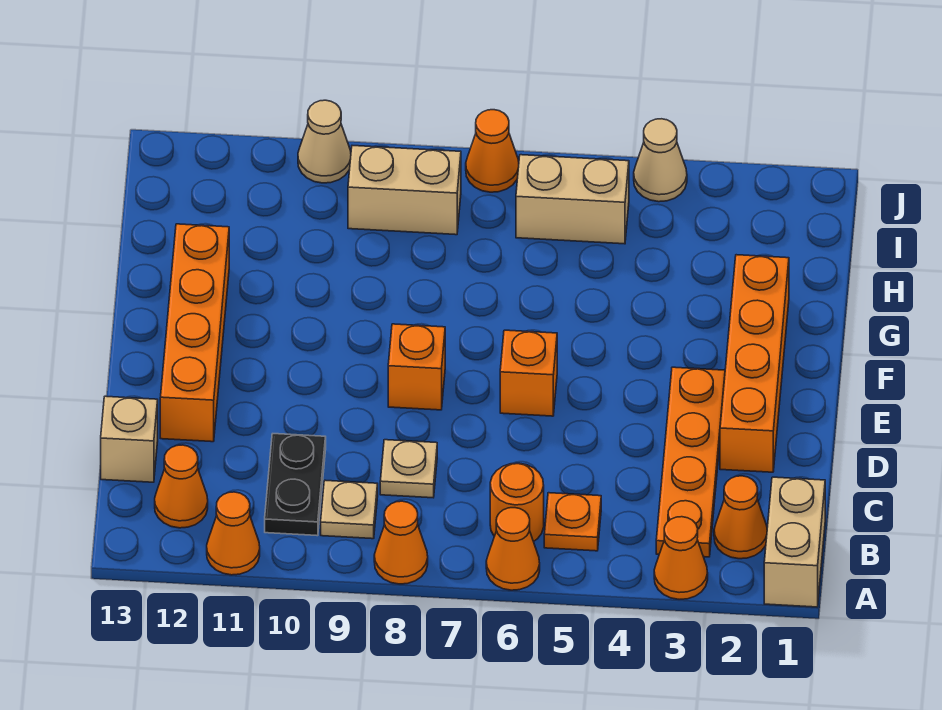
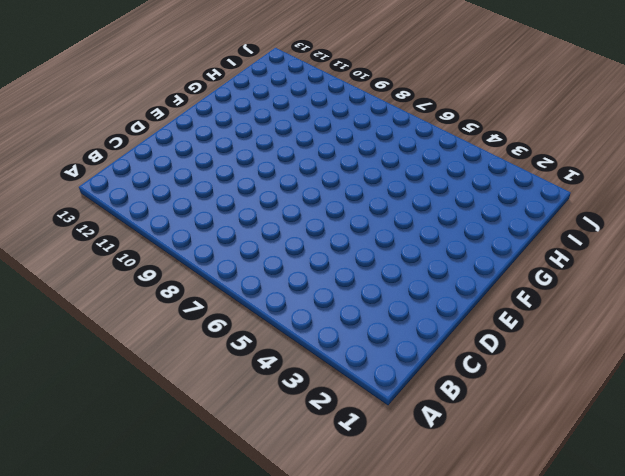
none -> tan 1x2 brick [764,477,825,607]
none -> orange 1x1 cone [654,517,708,599]
none -> orange 1x1 cone [486,508,540,590]

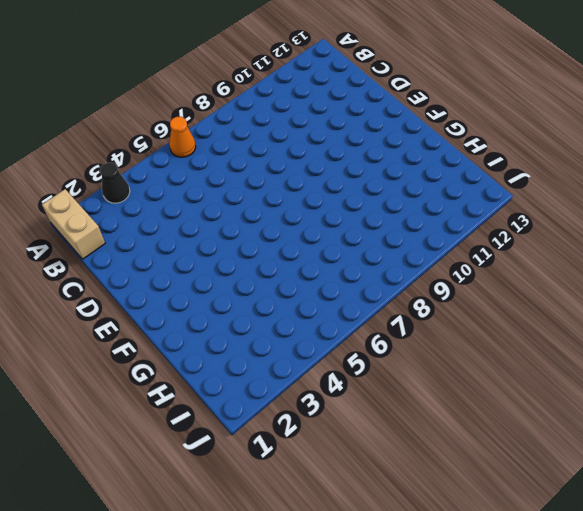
black 1x1 cone [100,163,130,203] -> orange 1x1 cone [654,517,708,599]
none -> orange 1x1 cone [374,501,428,584]
none -> orange 1x1 cone [207,492,260,575]
none -> orange 1x1 cone [714,476,767,559]

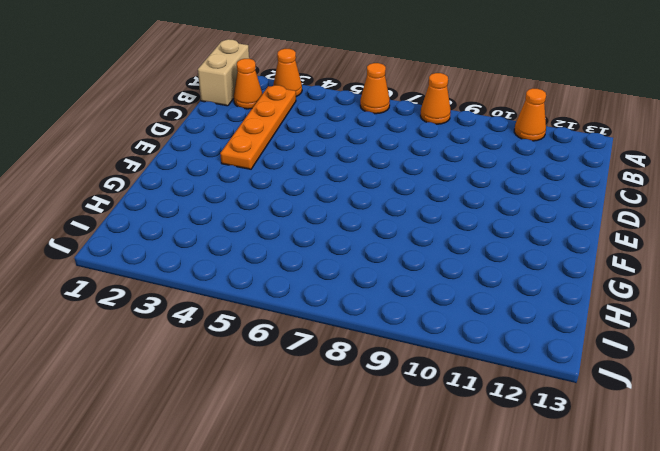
none -> orange 1x1 plate [544,493,601,551]
none -> orange 1x1 round brick [490,463,544,541]
none -> tan 1x1 plate [321,480,378,539]

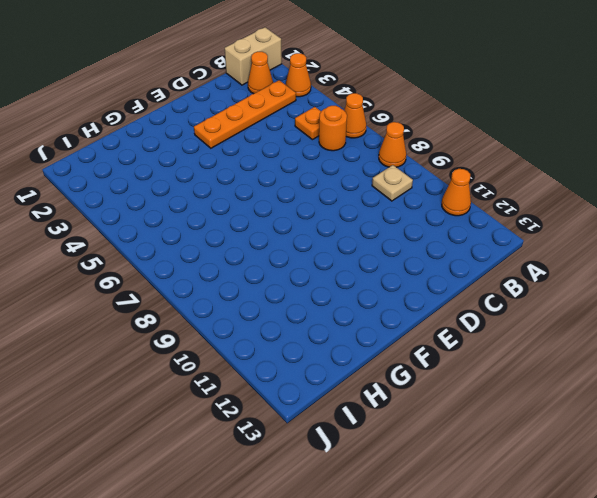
none -> black 1x2 plate [265,434,326,536]
none -> orange 1x1 cone [155,445,208,528]
none -> tan 1x1 plate [380,440,437,498]

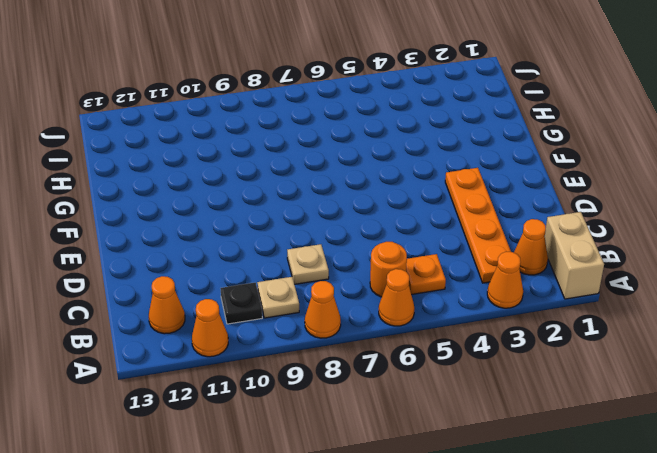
black 1x1 plate [221,283,262,324] -> black 1x2 plate [265,434,326,536]
none -> tan 1x1 brick [101,396,158,482]
none -> orange 1x4 brick [720,255,789,472]
none -> orange 1x4 brick [160,224,229,442]

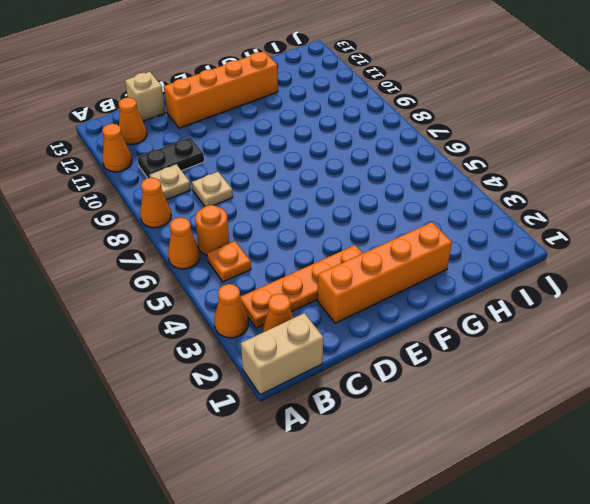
none -> orange 1x1 brick [500,330,557,416]
none -> orange 1x1 brick [388,324,445,410]
none -> tan 1x2 brick [516,155,629,244]

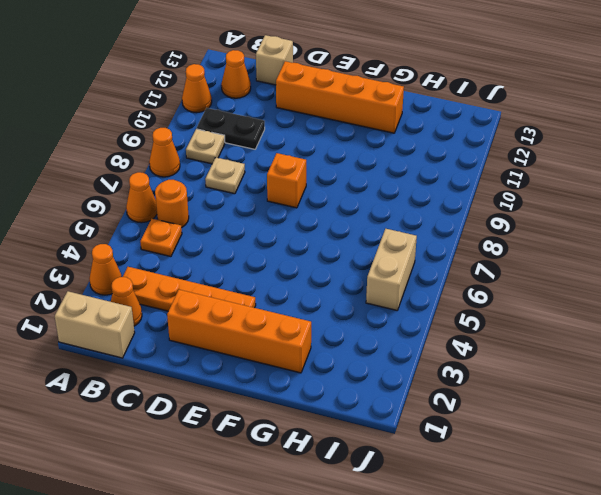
none -> orange 1x1 brick [500,330,557,416]
none -> tan 1x2 brick [348,146,461,235]
none -> tan 1x1 cone [634,119,687,202]

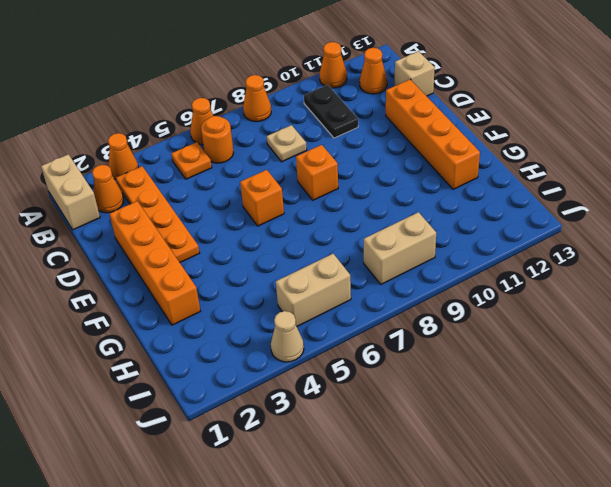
none -> tan 1x1 plate [321,480,378,539]
none -> orange 1x1 cone [466,110,519,192]
none -> tan 1x1 cone [298,100,351,183]

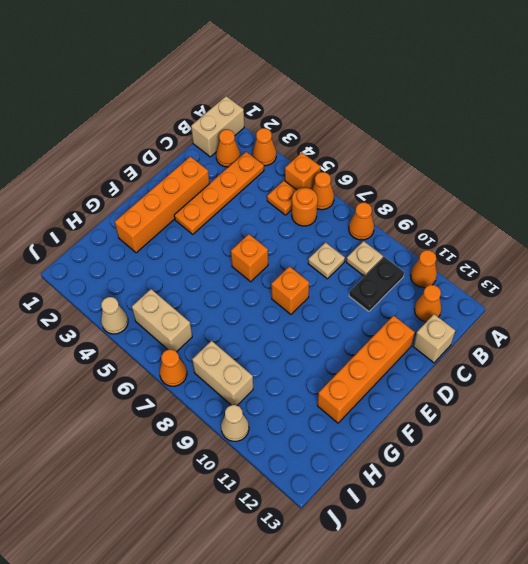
orange 1x1 brick [285,153,321,190] -> none

